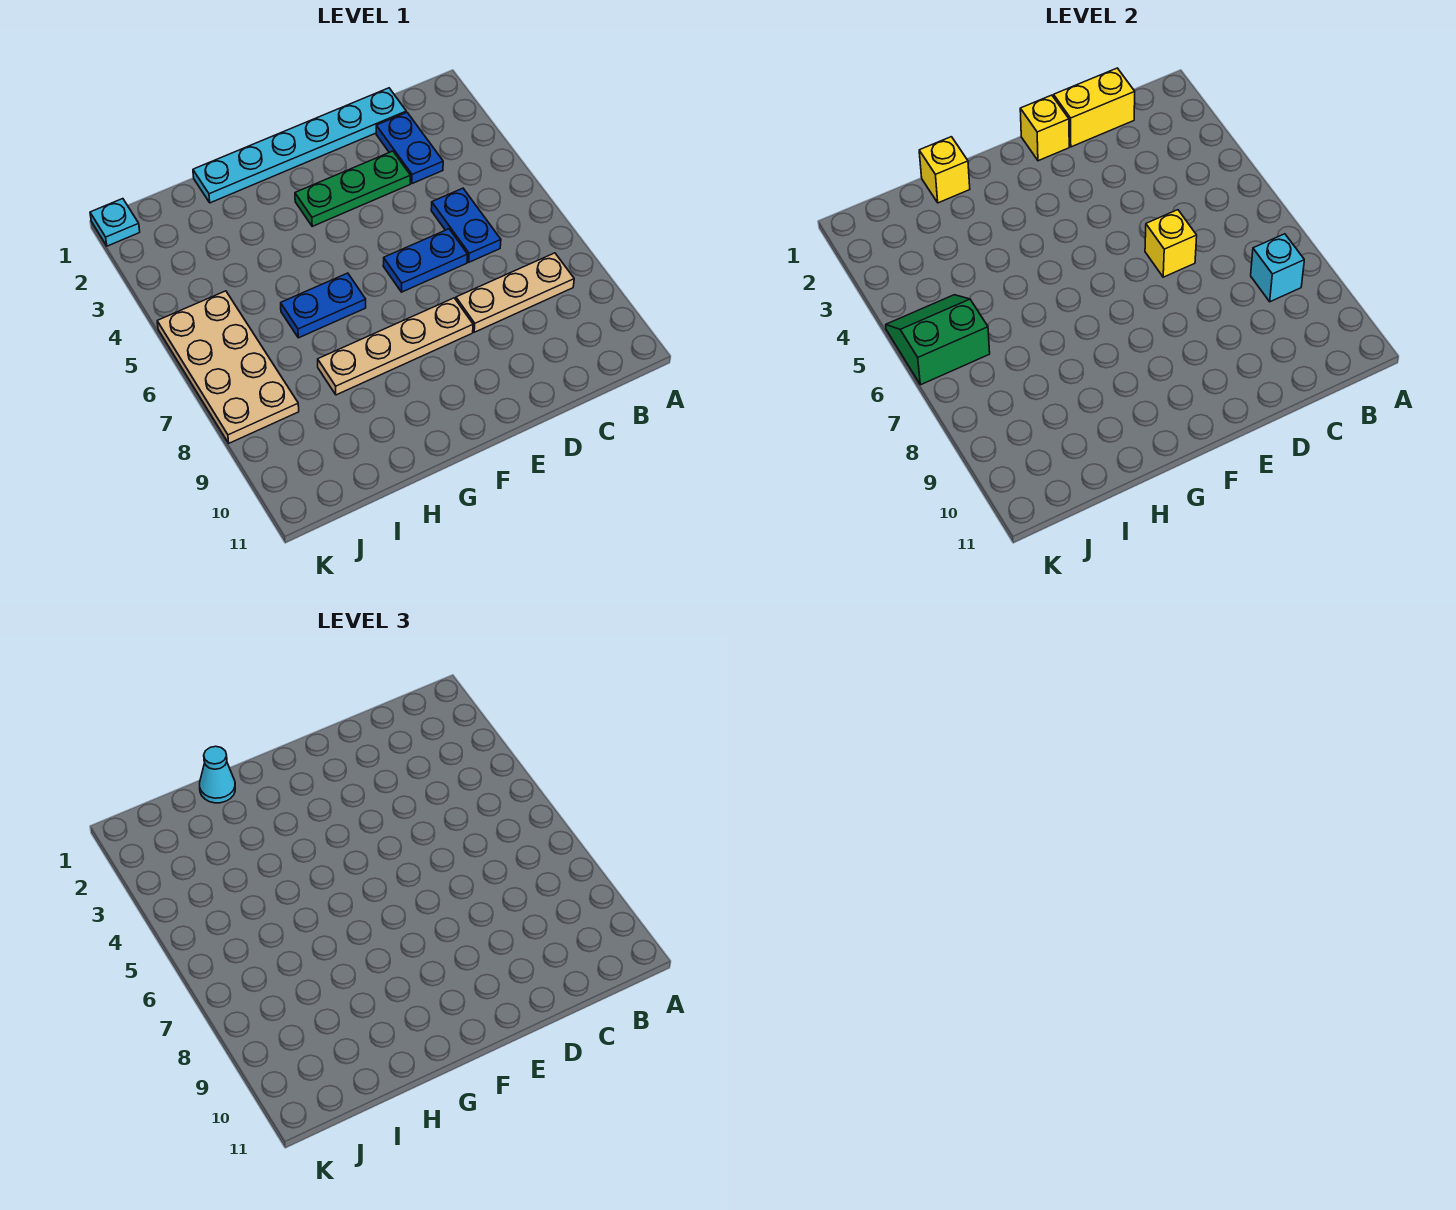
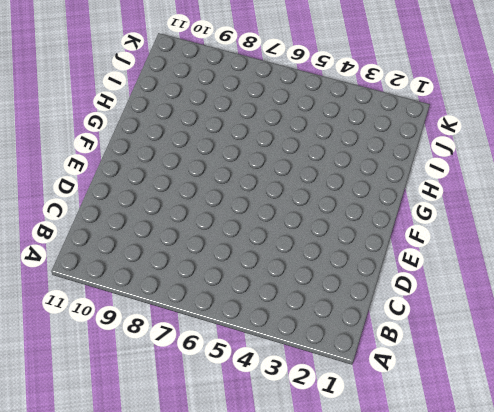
none -> tan 1x3 plate [456,253,574,332]
none -> cyan 1x6 plate [193,88,406,203]
none -> blue 1x2 plate [376,112,443,184]

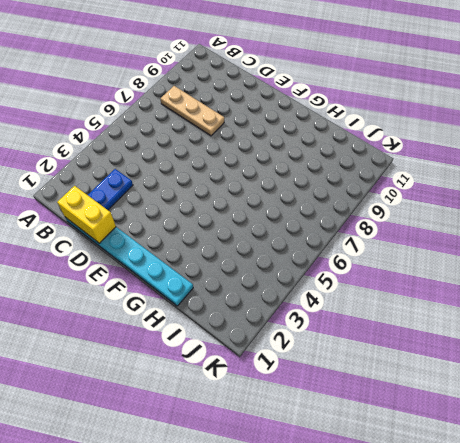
none -> blue 1x2 plate [431,188,501,262]
none -> green 1x3 plate [295,151,410,226]
none -> blue 1x2 plate [383,229,468,292]

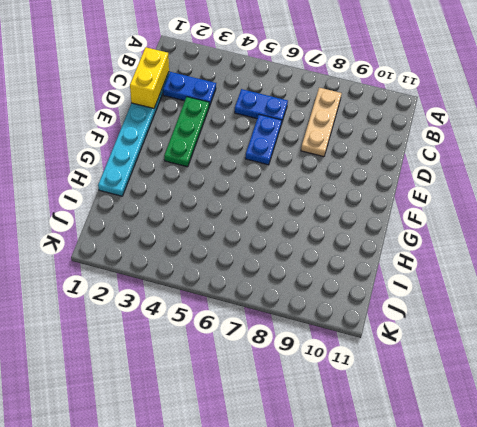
none -> tan 1x4 plate [318,298,473,395]
none -> blue 1x2 plate [281,273,366,338]
none -> tan 2x4 plate [157,291,299,443]

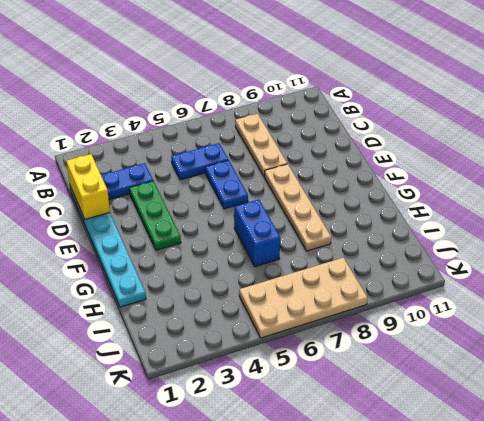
blue 1x2 brick [234,199,280,267] -> blue 1x2 plate [281,273,366,338]
none -> cyan 1x1 plate [90,199,140,246]
none -> cyan 1x1 brick [1251,234,1304,302]
none -> yellow 1x1 brick [1145,210,1197,277]

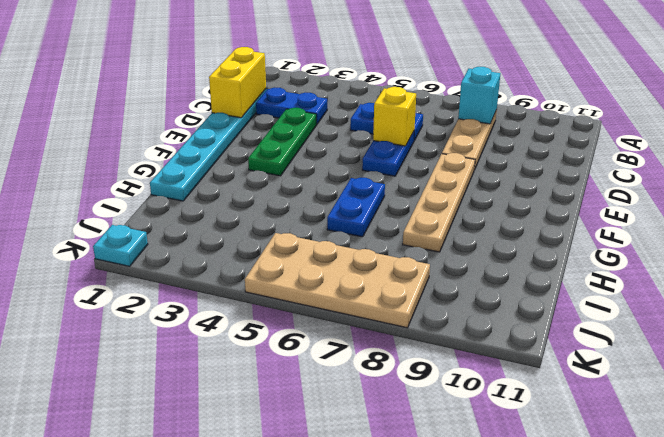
none -> yellow 1x1 brick [1020,95,1069,161]
none -> yellow 1x1 brick [919,137,970,203]
none -> green 2x2 slope [886,295,990,385]

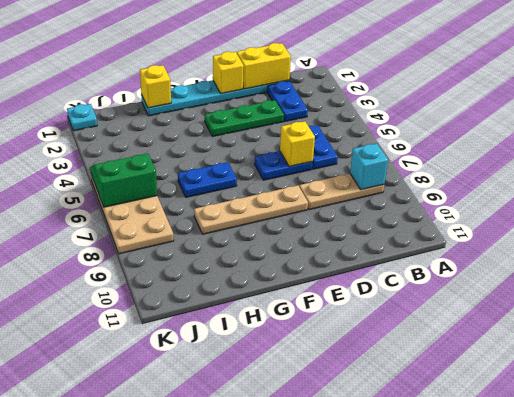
none -> cyan 1x1 cone [200,746,235,803]

